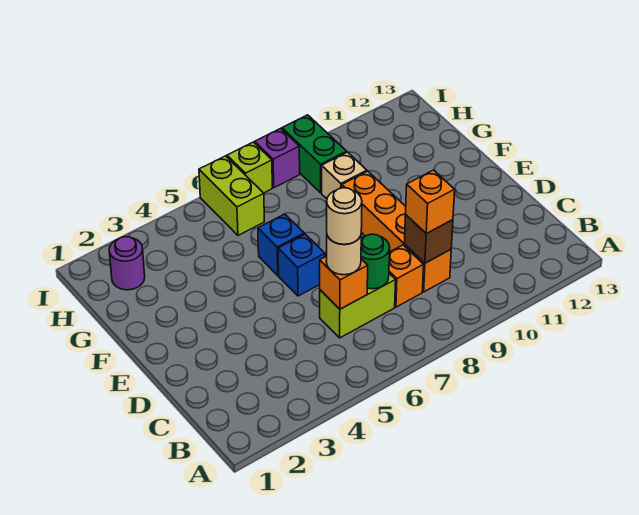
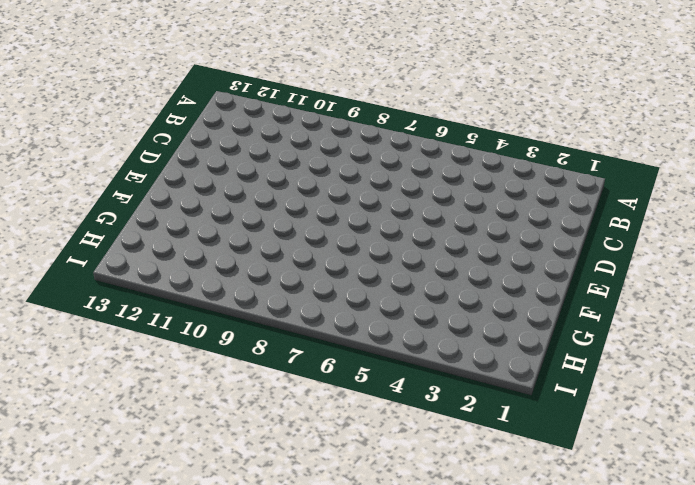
none -> lime 1x2 brick [320,274,396,338]
none -> orange 1x1 brick [389,245,424,307]
none -> orange 1x4 brick [342,171,451,292]

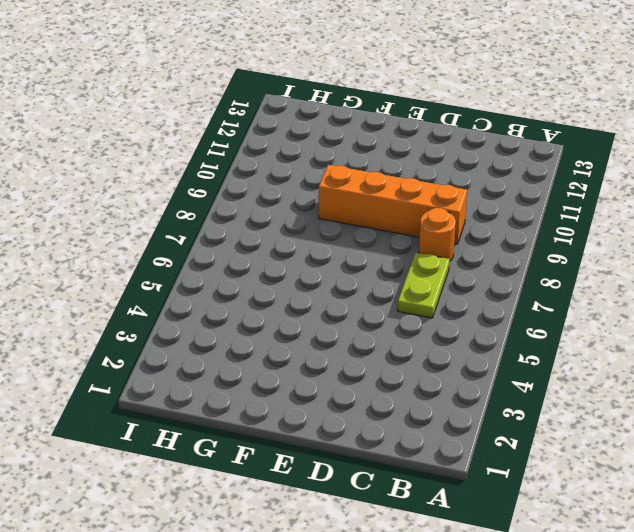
lime 1x2 plate [398,253,450,318] -> lime 1x2 brick [320,274,396,338]
orange 1x1 round brick [419,208,456,261] -> orange 1x1 brick [389,245,424,307]
none -> blue 1x1 brick [278,234,325,296]
none -> blue 1x1 brick [258,214,304,275]
none -> tan 1x1 brick [322,152,367,199]

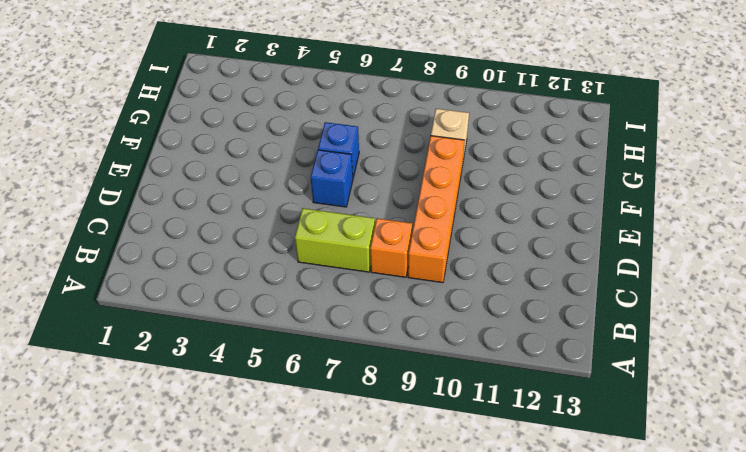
none -> purple 1x1 round brick [109,237,145,290]
none -> lime 1x2 brick [199,156,264,235]
none -> green 1x2 brick [282,115,347,193]

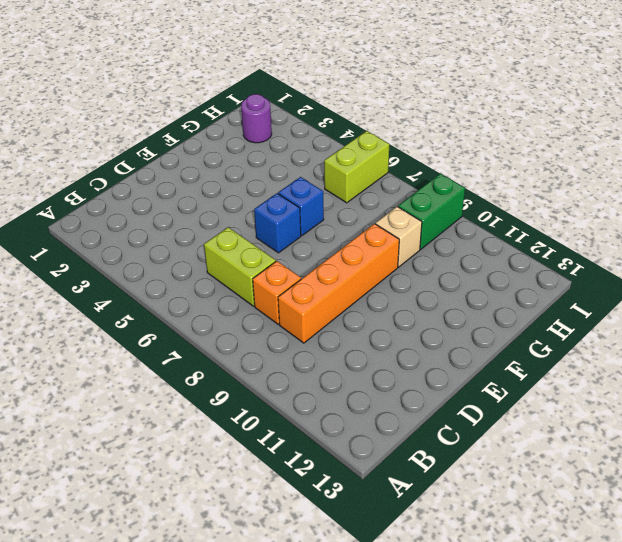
none -> lime 1x1 brick [227,142,272,193]
none -> purple 1x1 brick [255,128,300,188]
none -> orange 1x1 brick [320,256,368,309]

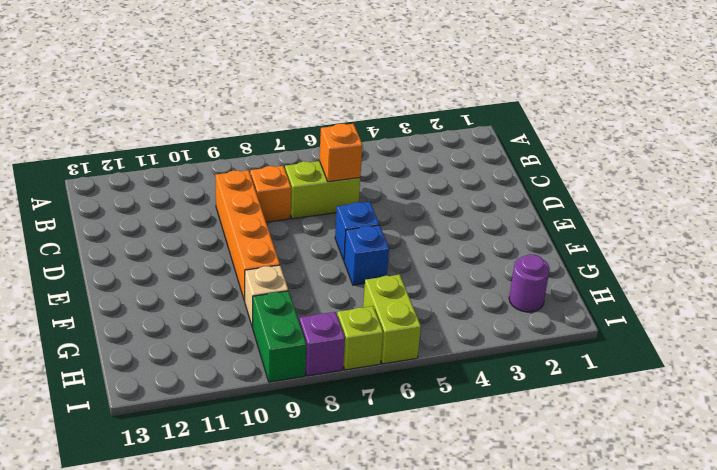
none -> green 1x1 round brick [361,234,390,289]
none -> brown 1x1 brick [405,215,453,263]
none -> tan 1x1 round brick [326,236,361,275]

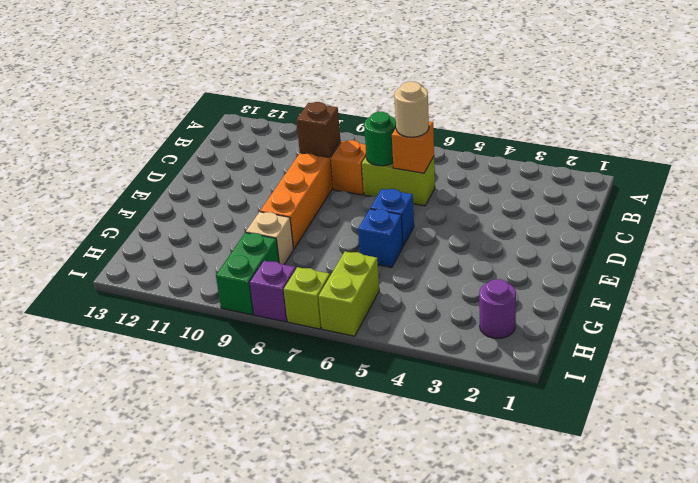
none -> orange 1x1 brick [406,170,455,234]
none -> tan 1x1 round brick [327,188,362,244]

